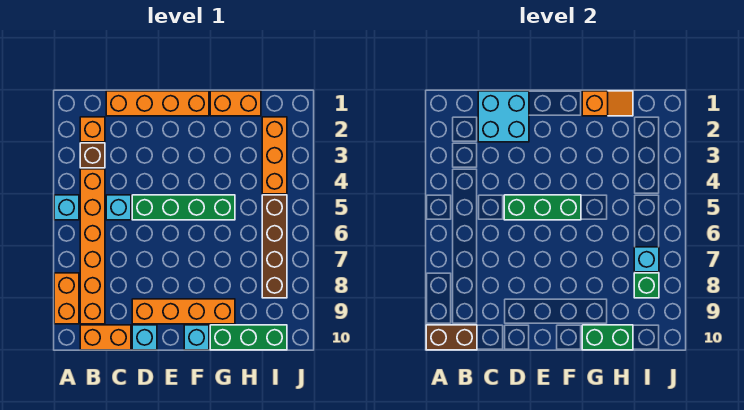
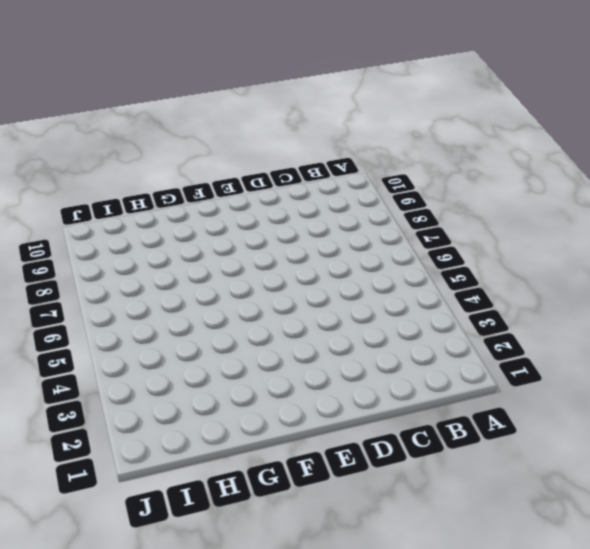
none -> cyan 1x1 brick [54,195,79,220]
none -> orange 1x2 brick [54,273,79,324]
none -> orange 1x1 brick [80,117,105,142]

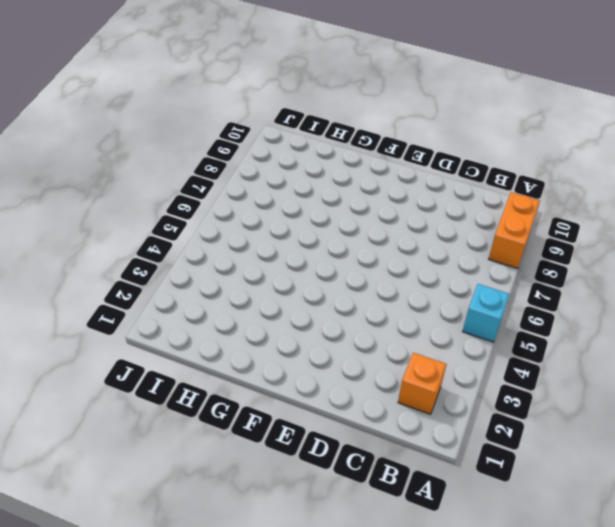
none -> brown 1x1 brick [80,143,105,168]
none -> orange 1x6 brick [80,169,105,324]
none -> orange 1x2 brick [80,325,131,350]

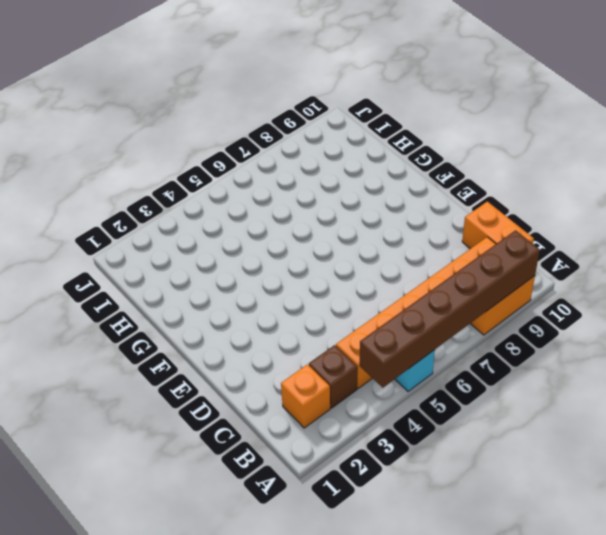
brown 1x6 brick [360,230,540,388] -> none
none -> orange 1x4 brick [106,91,209,116]
none -> cyan 1x1 brick [106,195,131,220]
none -> green 1x4 brick [132,195,235,220]

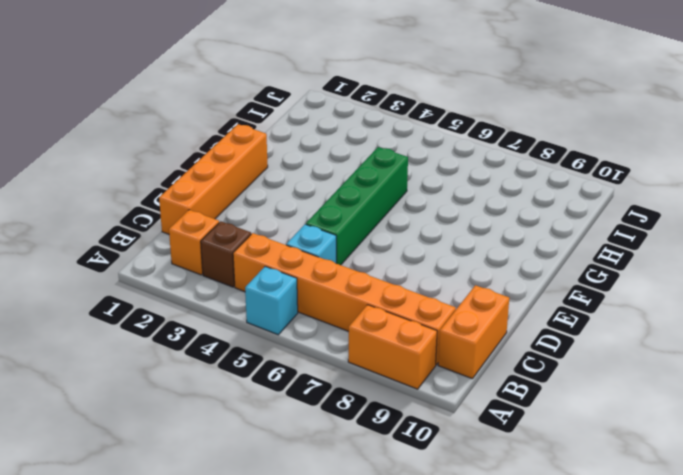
none -> orange 1x4 brick [132,299,235,324]
none -> cyan 1x1 brick [132,325,157,350]
none -> cyan 1x1 brick [184,325,209,350]

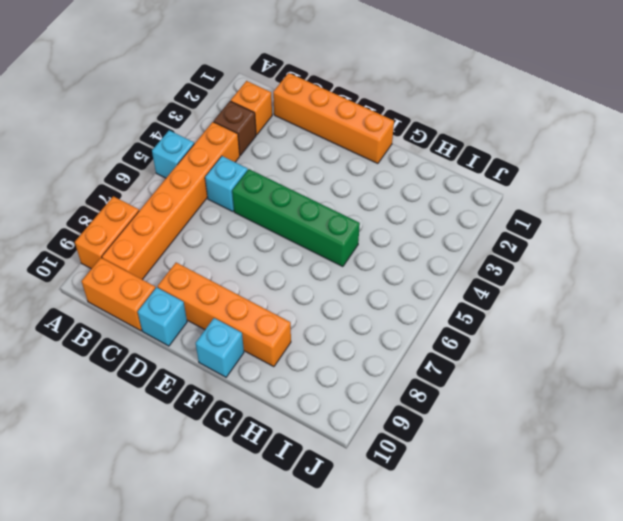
none -> orange 1x2 brick [210,91,261,116]
none -> green 1x3 brick [210,325,287,350]
none -> orange 1x3 brick [262,117,287,194]

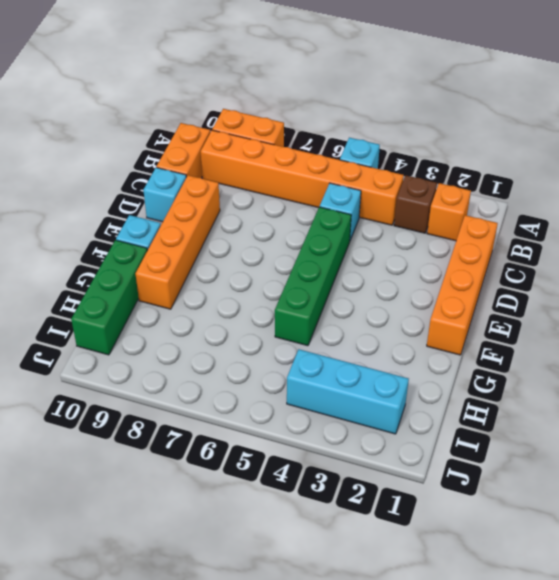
cyan 1x3 brick [287,349,409,434] -> orange 1x3 brick [262,117,287,194]
none -> orange 1x2 brick [210,91,261,116]
none -> brown 1x4 brick [262,195,287,298]
none -> brown 1x2 brick [426,325,477,350]

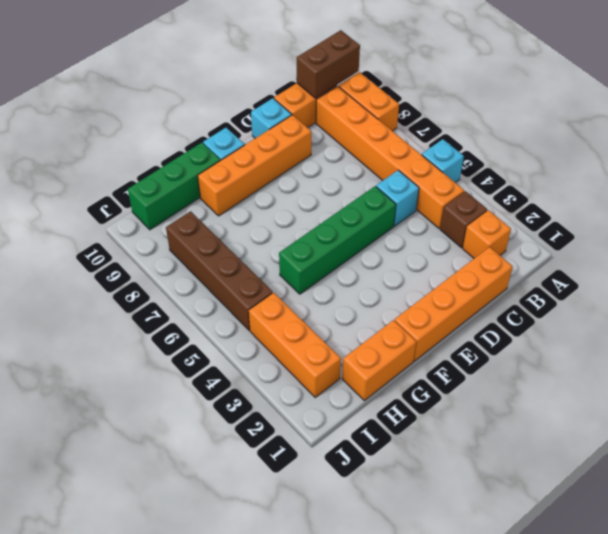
none -> cyan 2x2 brick [478,91,529,142]
none -> green 1x3 brick [504,195,581,220]
none -> orange 1x2 slope [582,91,633,116]

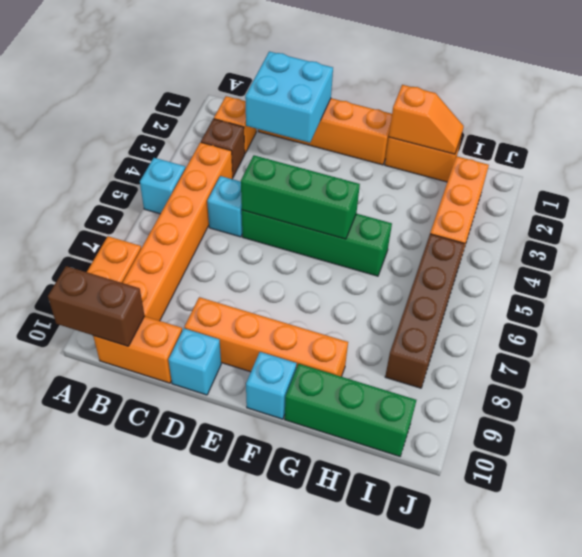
none -> green 1x2 brick [582,325,633,350]
none -> cyan 1x1 brick [634,247,659,272]
none -> green 1x1 brick [634,273,659,298]

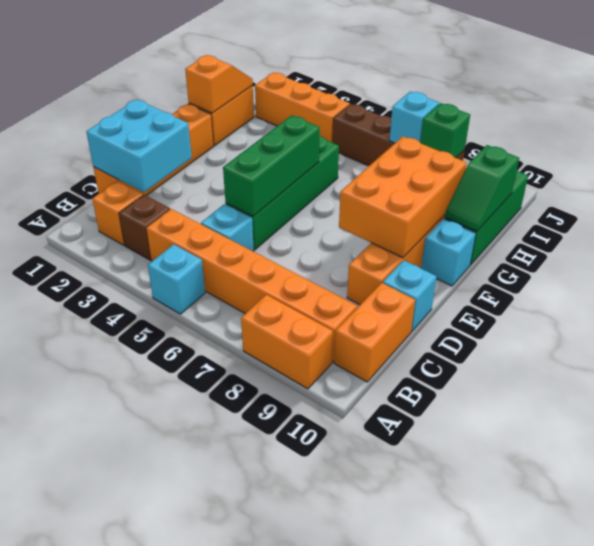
orange 2x3 brick [339,136,467,258] -> none
green 1x2 slope [445,145,519,231] -> green 1x2 brick [582,325,633,350]
none -> brown 1x2 brick [426,325,477,350]

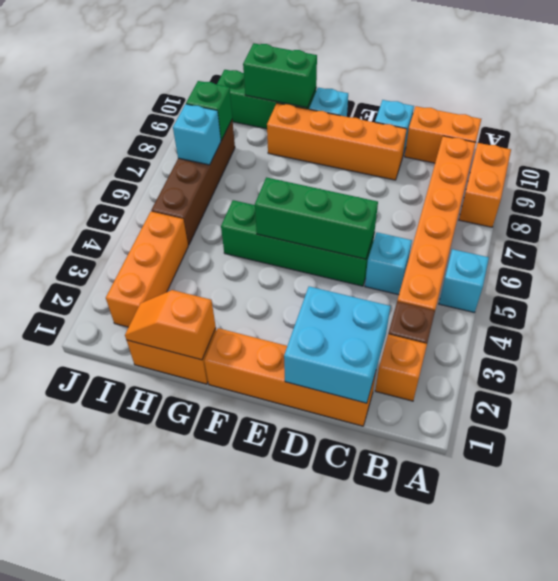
none -> brown 1x2 brick [426,325,477,350]

